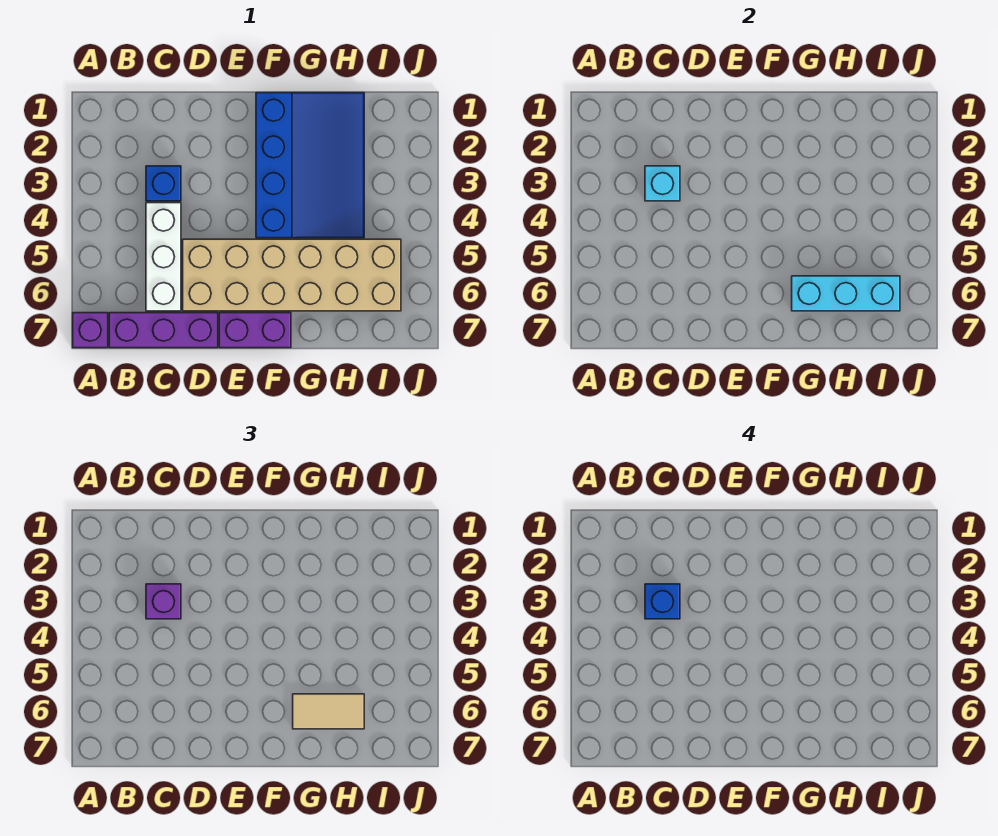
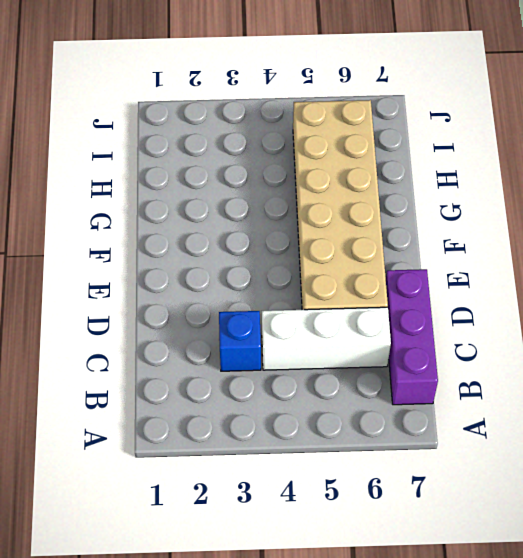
none -> purple 1x1 brick [73,313,108,348]
none -> purple 1x2 brick [219,313,291,348]
none -> blue 3x4 slope [256,93,364,238]

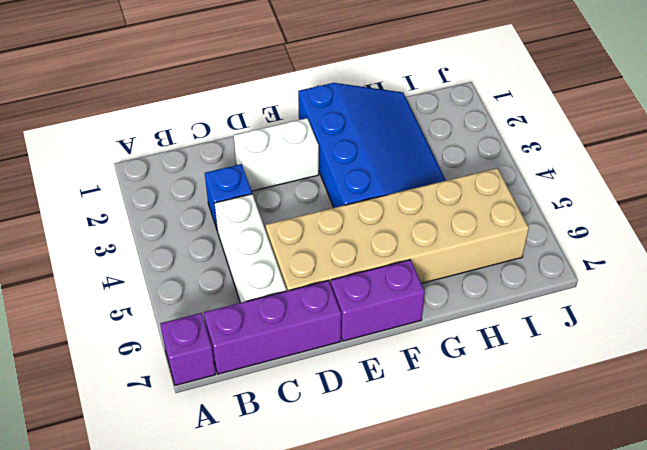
white 1x2 brick [234,118,319,191] -> none
none -> cyan 1x1 brick [645,166,680,201]
none -> cyan 1x3 brick [792,276,900,311]
none -> purple 1x1 brick [146,584,181,619]

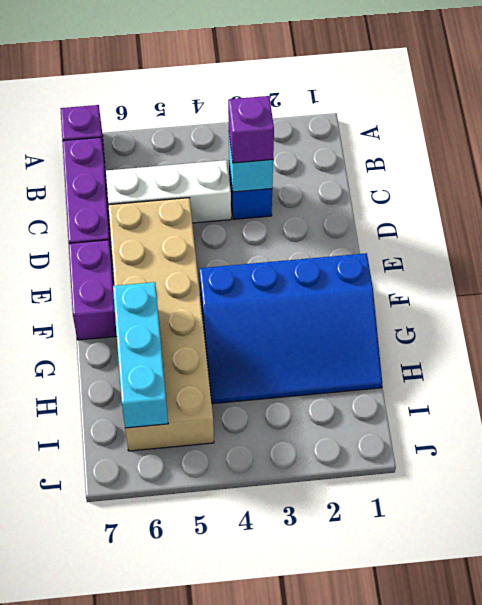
none -> tan 1x2 tile [293,694,364,729]
none -> blue 1x1 brick [645,584,680,619]

